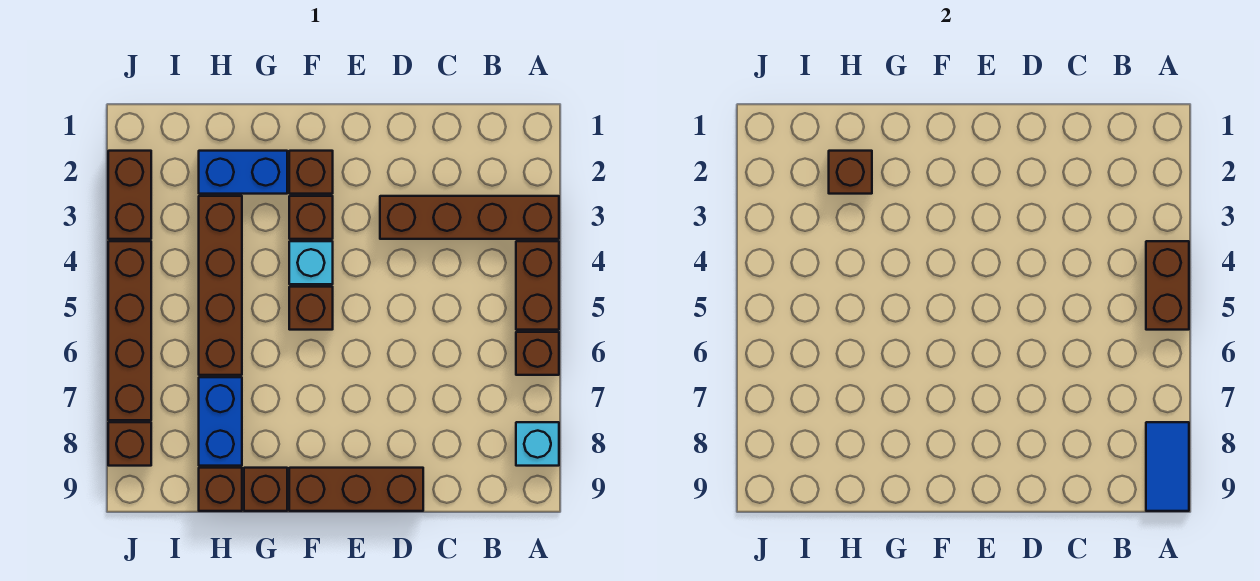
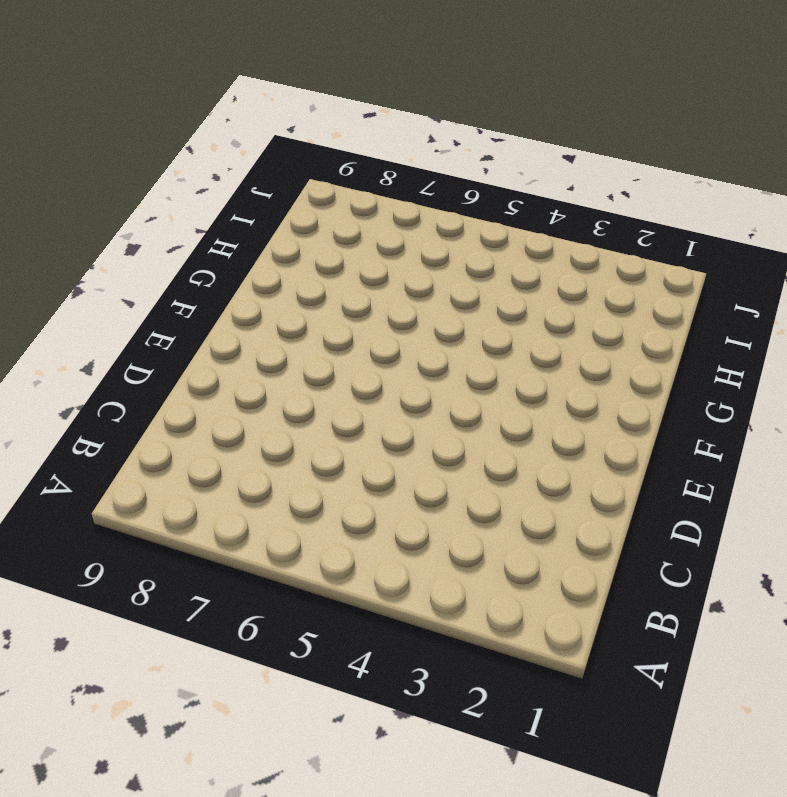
none -> brown 1x4 brick [380,196,559,239]
none -> brown 1x2 brick [516,241,559,330]
none -> brown 1x1 brick [516,332,559,375]

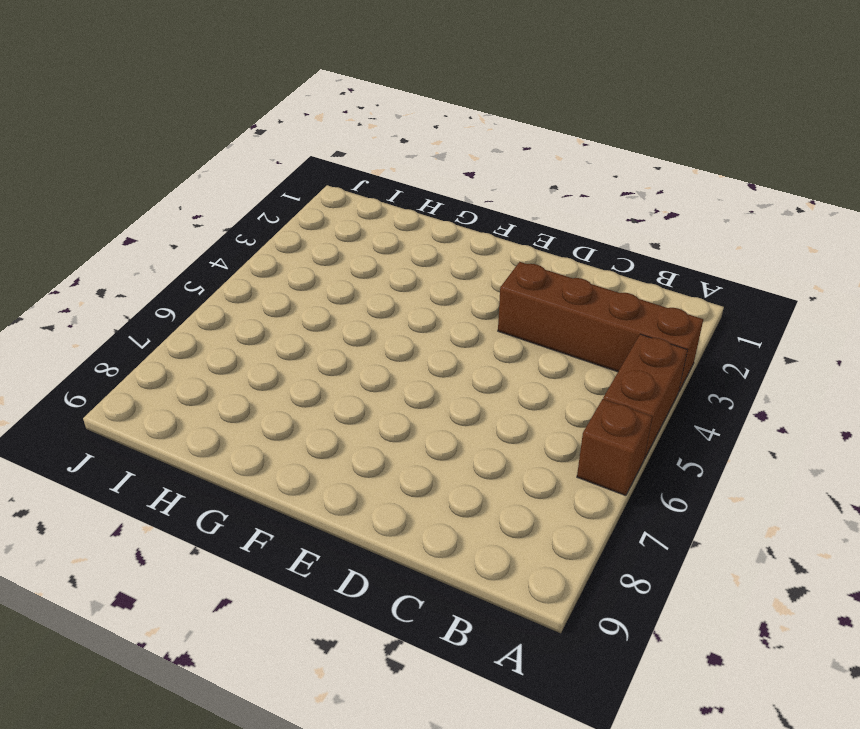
none -> cyan 1x1 brick [516,422,559,466]
none -> brown 1x3 brick [289,468,423,511]
none -> brown 1x1 brick [289,151,333,194]

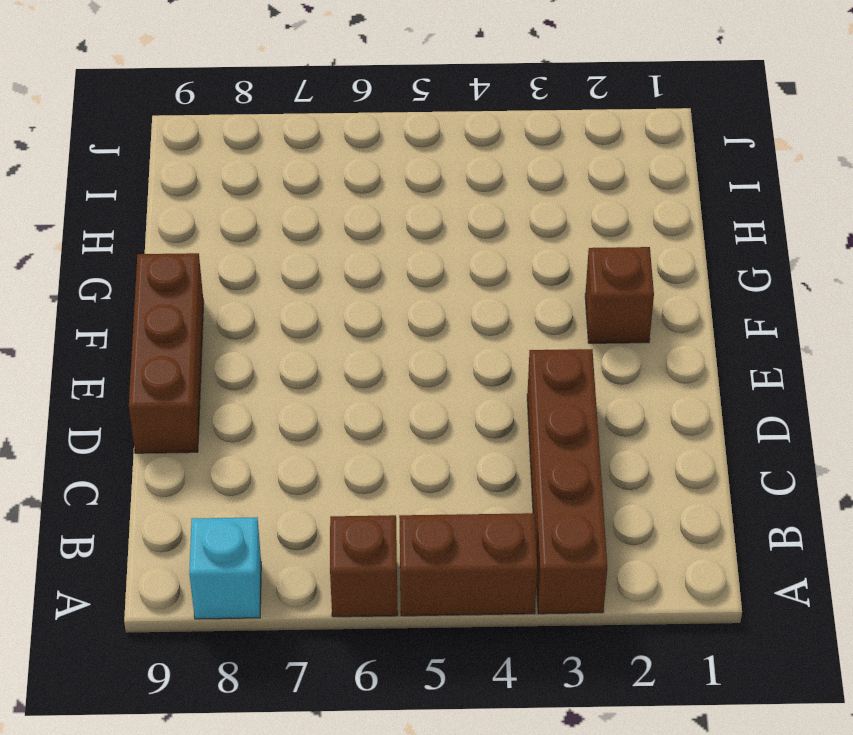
none -> brown 1x1 brick [289,196,333,239]
none -> cyan 1x1 brick [289,241,333,284]
none -> brown 1x1 brick [289,287,333,330]

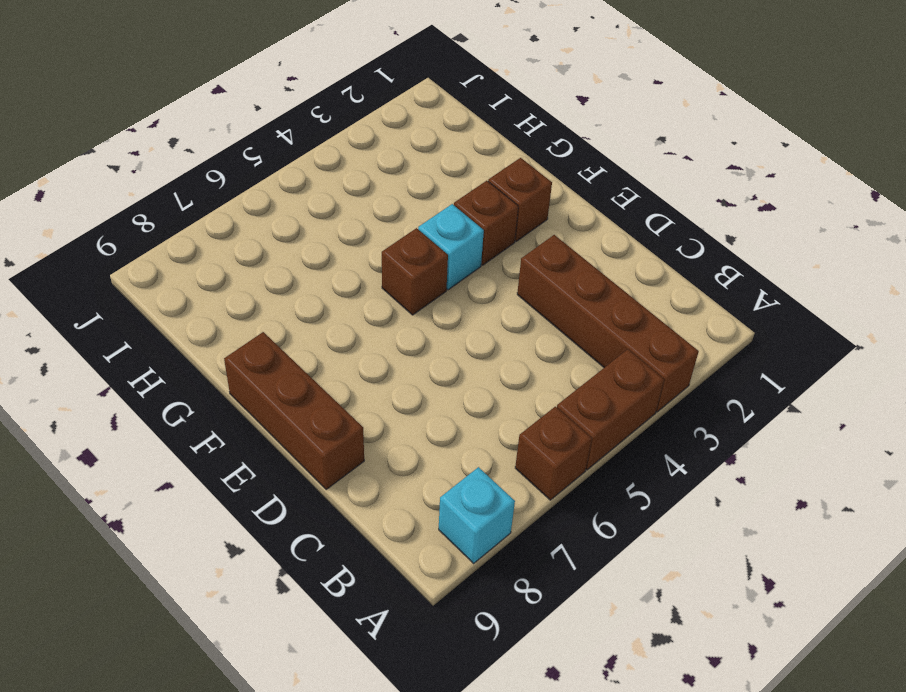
none -> blue 1x2 brick [199,151,287,194]
none -> brown 1x1 brick [244,468,287,511]
none -> brown 1x4 brick [199,196,242,375]

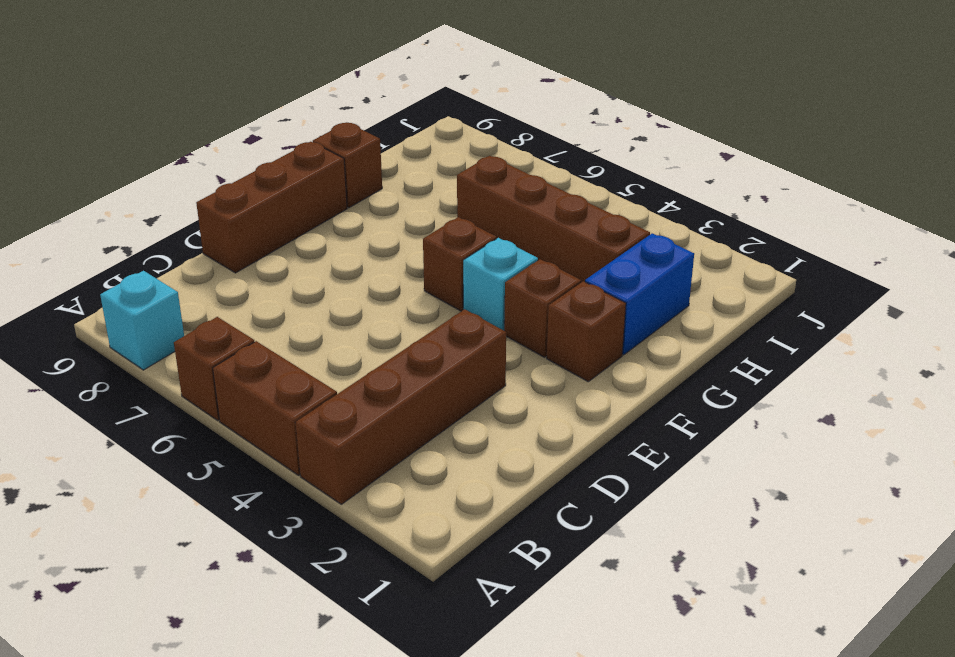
none -> blue 1x2 brick [199,377,242,466]
none -> brown 1x1 brick [199,468,242,511]
none -> brown 1x2 brick [108,151,151,239]

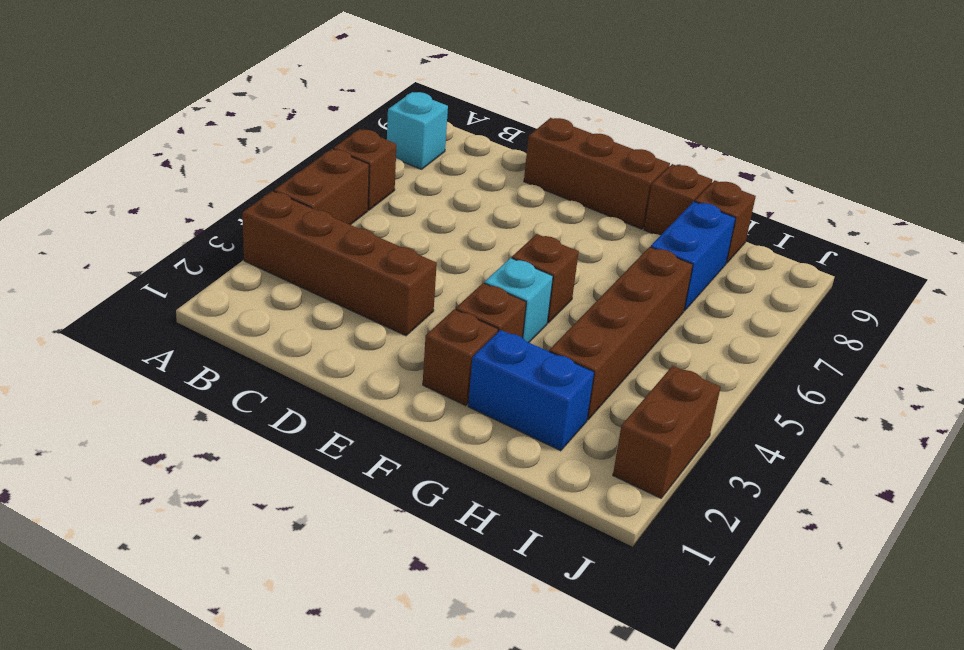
none -> brown 1x4 brick [108,241,151,420]
none -> brown 1x1 brick [108,422,151,466]
none -> brown 1x2 brick [1146,241,1189,330]

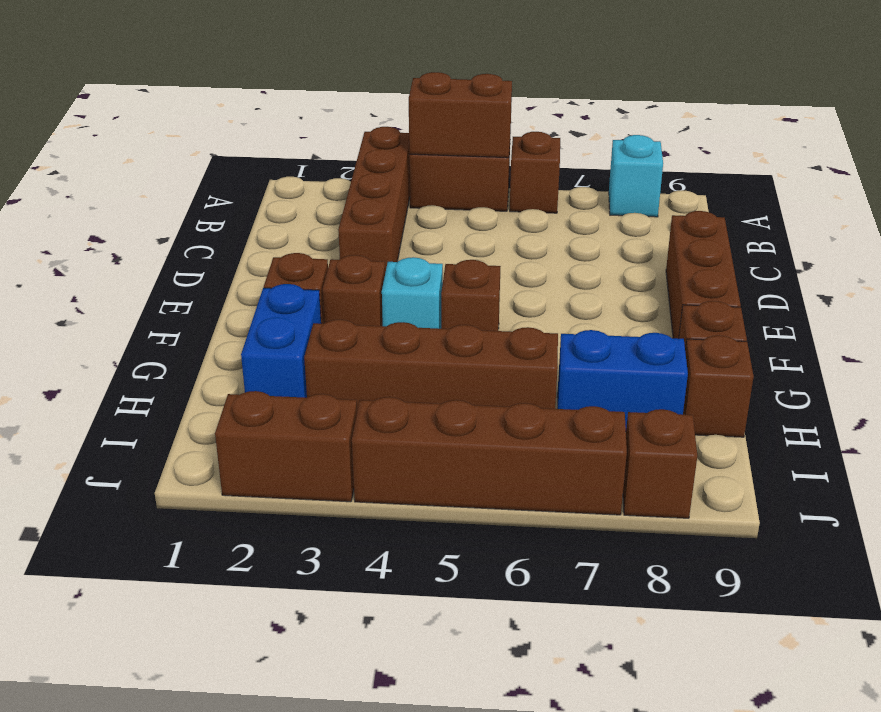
none -> blue 1x2 tile [1146,422,1189,511]
none -> brown 1x1 brick [829,151,872,194]

